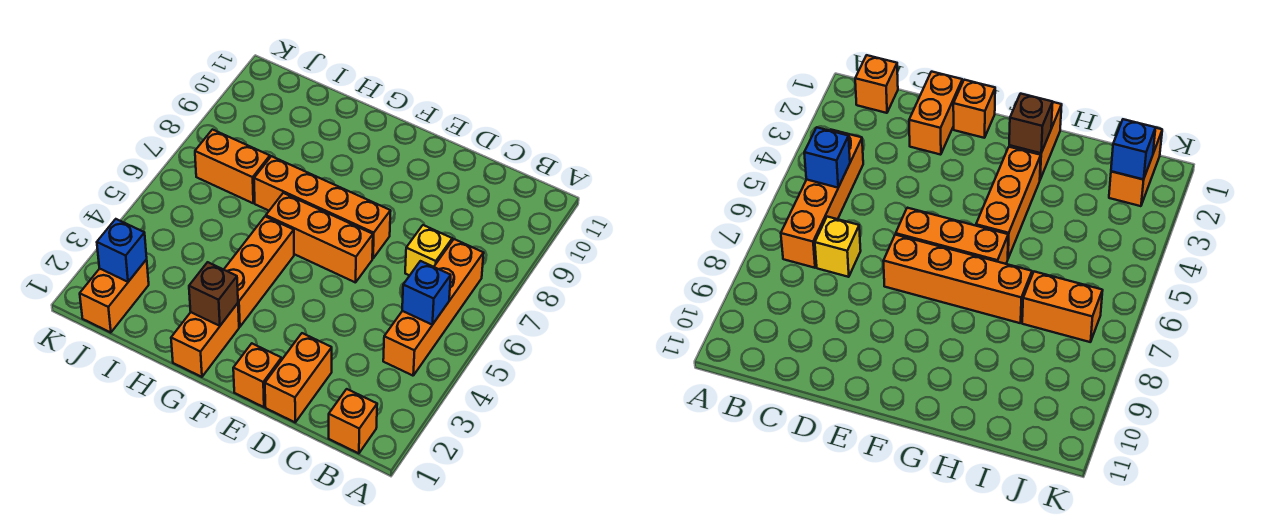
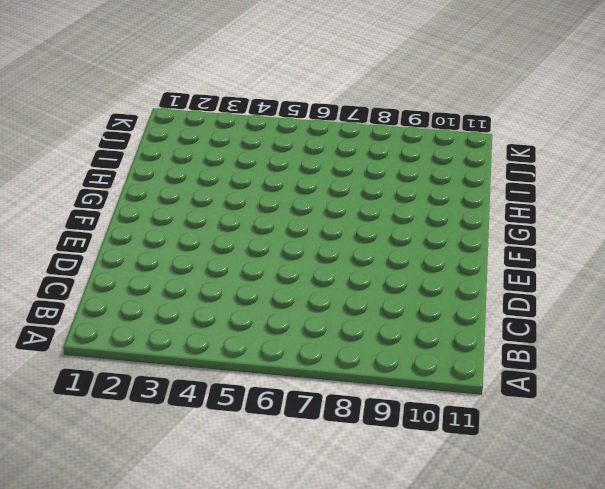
none -> orange 1x1 brick [329,389,377,453]
none -> orange 1x4 brick [383,239,484,376]
none -> yellow 1x1 brick [405,225,452,276]

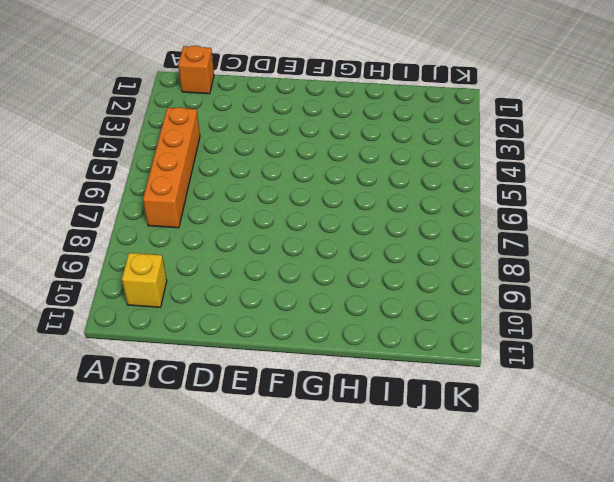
yellow 1x1 brick [122,253,167,307] -> yellow 1x1 brick moved to [405,225,452,276]
none -> orange 1x2 brick [265,333,332,422]
none -> orange 1x1 brick [233,344,282,407]
none -> orange 1x3 brick [266,193,373,283]

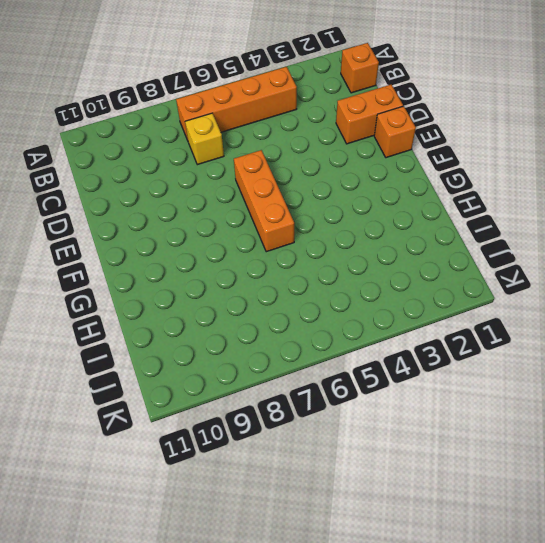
none -> orange 1x4 brick [254,156,391,258]
none -> orange 1x2 brick [171,303,239,377]
none -> orange 1x3 brick [224,217,294,327]

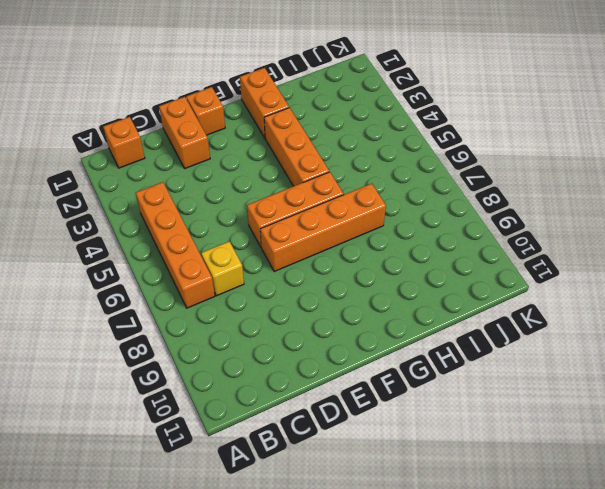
none -> orange 1x2 brick [195,130,270,203]
none -> orange 1x2 brick [80,259,149,333]
none -> blue 1x1 brick [402,261,451,325]

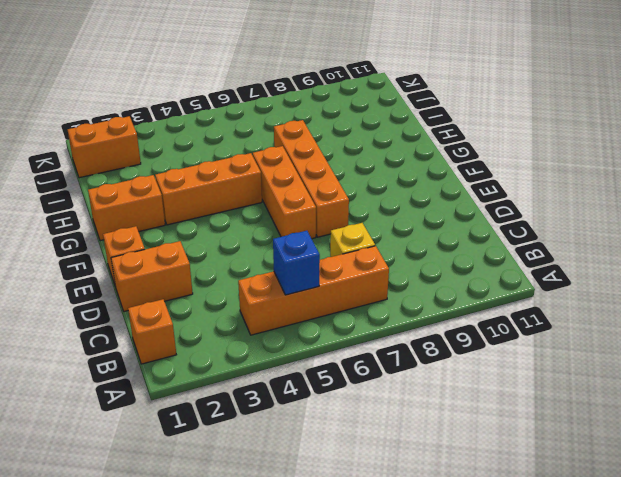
none -> orange 1x2 brick [195,130,270,203]
none -> brown 1x1 brick [189,262,238,326]
none -> blue 1x1 brick [97,219,147,282]

